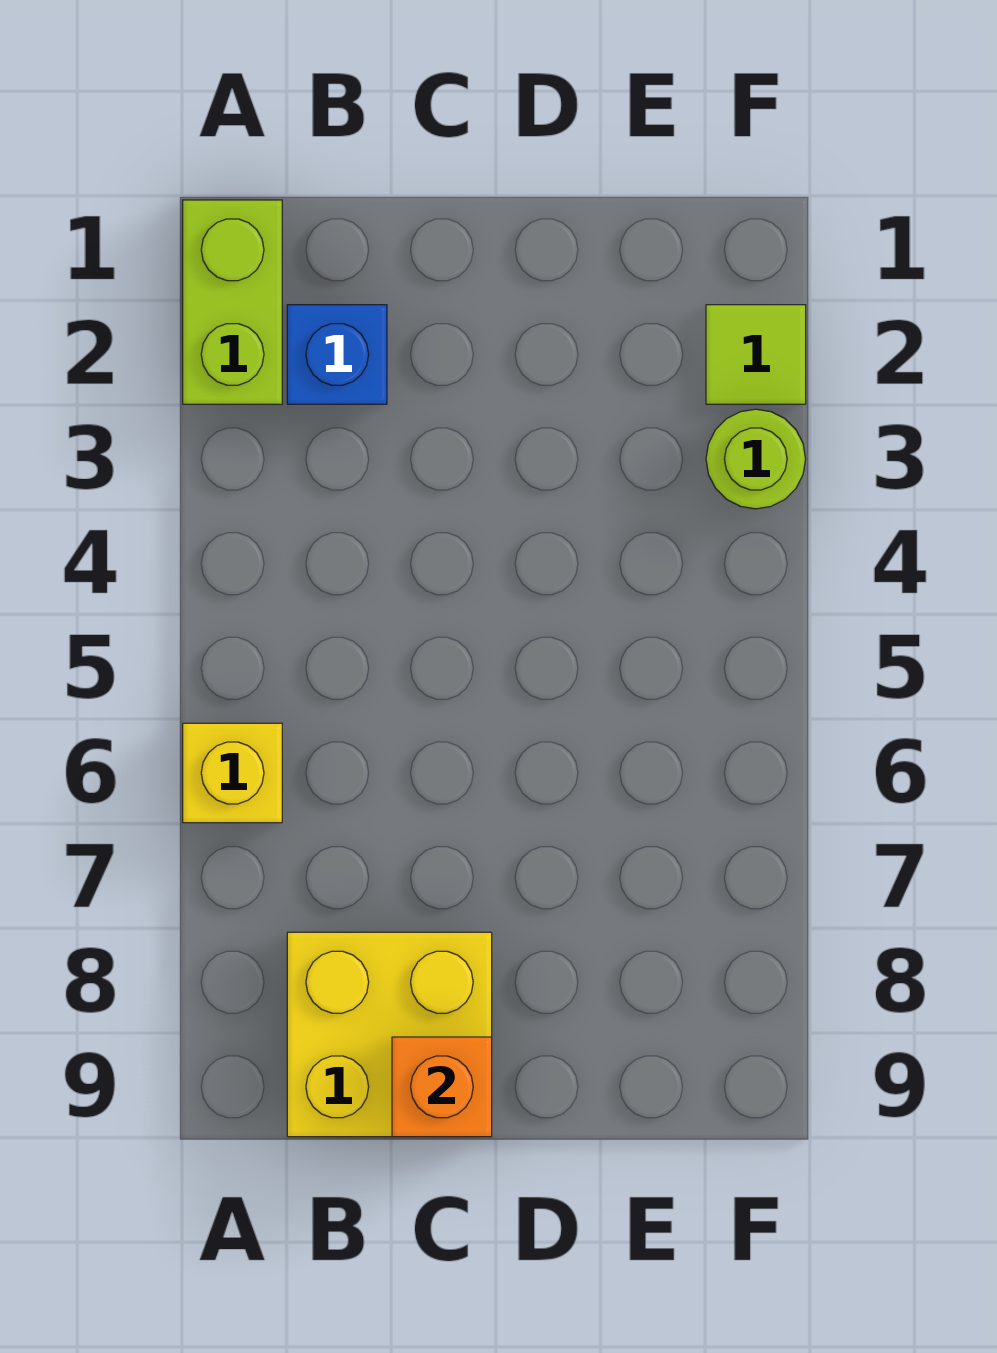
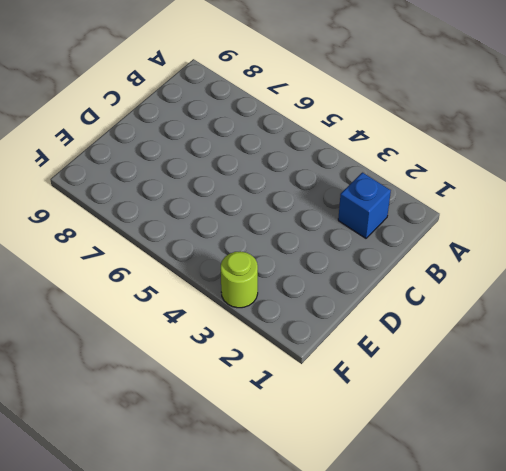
none -> lime 1x2 brick [183,200,282,404]
none -> yellow 1x1 brick [183,723,282,823]

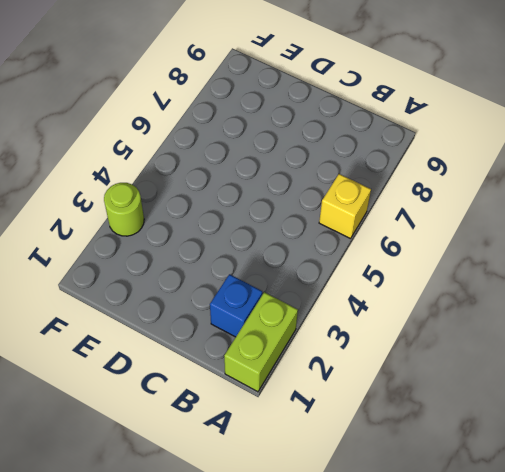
none -> yellow 2x2 brick [287,932,492,1137]
none -> lime 1x1 tile [706,305,806,404]

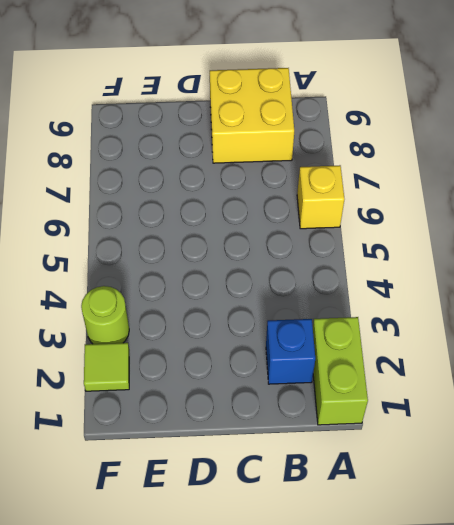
none -> orange 1x1 brick [392,1037,492,1137]

